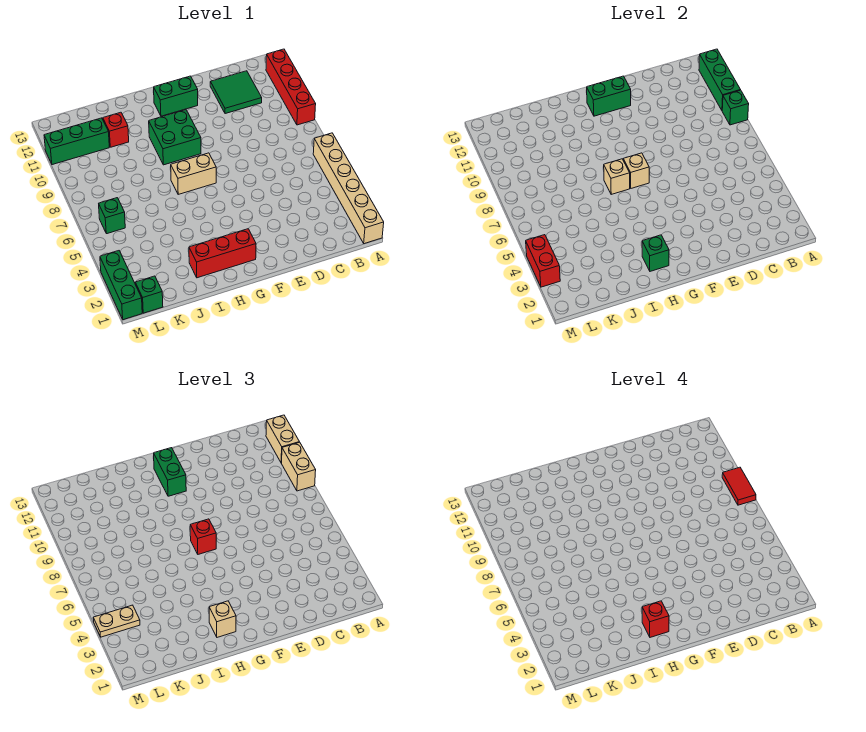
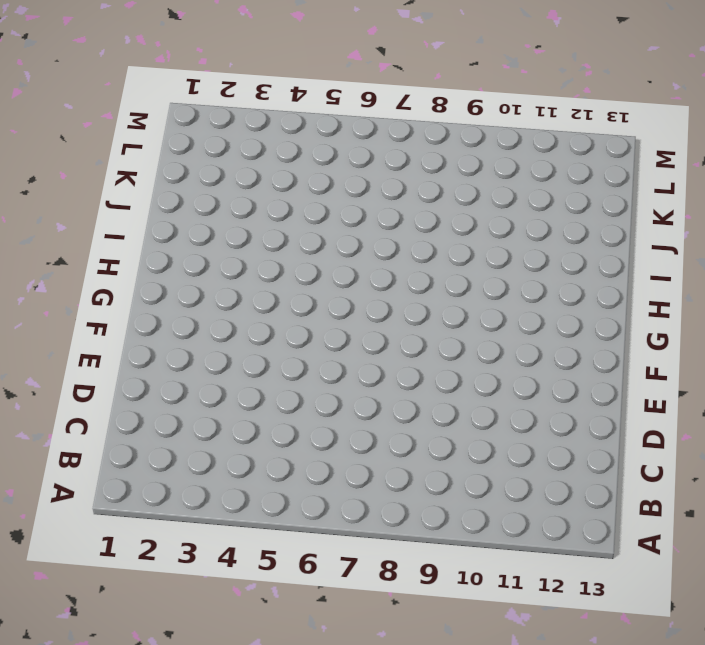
none -> tan 1x6 brick [313,133,384,244]
none -> red 1x4 brick [266,49,316,125]
none -> green 2x2 tile [210,71,262,114]

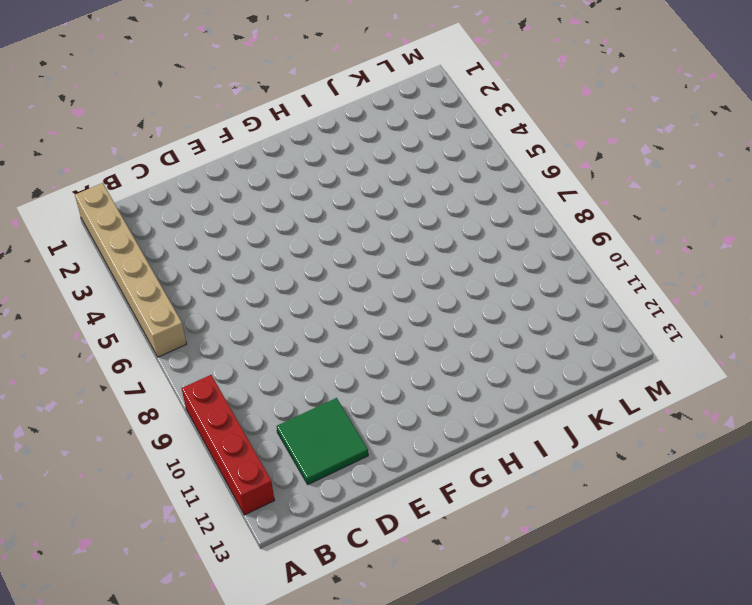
none -> green 1x2 brick [154,76,198,116]
none -> red 1x3 brick [189,229,256,278]
none -> tan 1x2 brick [171,153,216,194]

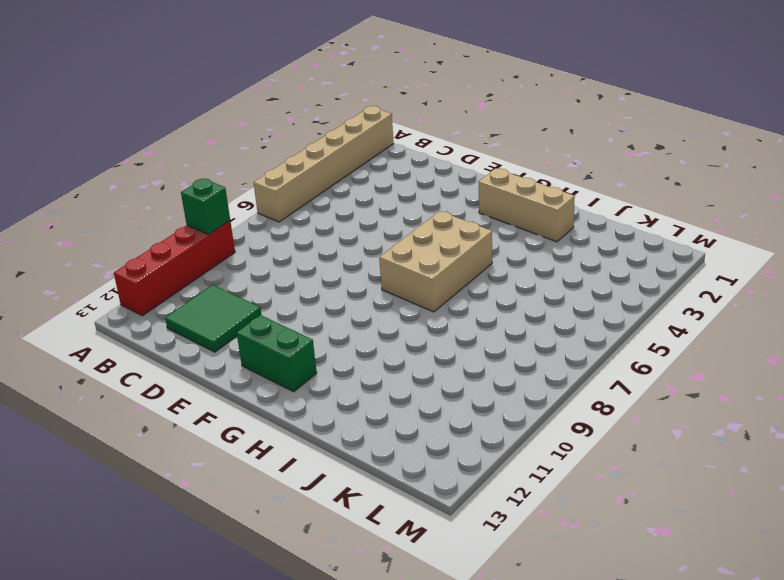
tan 1x3 brick [479,168,575,242] -> red 1x3 brick [189,229,256,278]
tan 2x3 brick [379,211,492,312] -> tan 1x2 brick [171,153,216,194]
none -> green 2x2 brick [149,110,201,165]
none -> red 1x1 brick [103,112,129,147]
none -> green 1x3 brick [44,118,109,165]

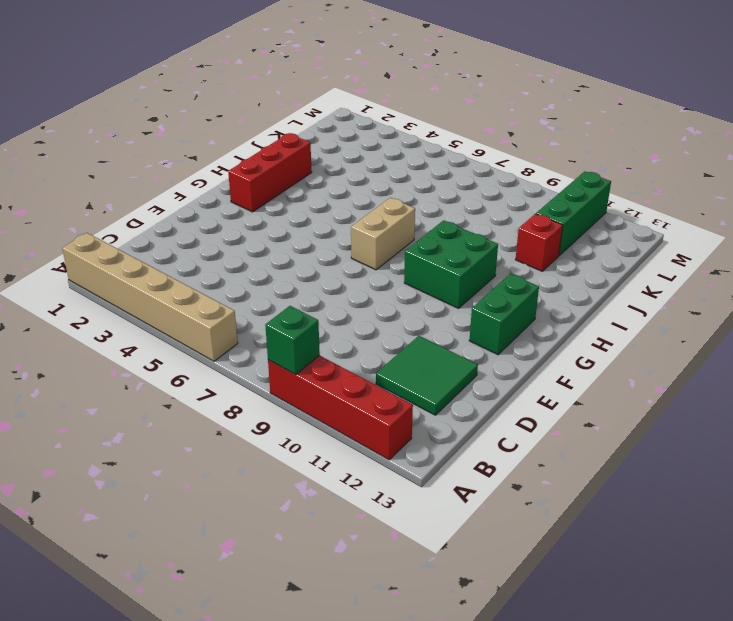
none -> green 1x1 brick [135,276,163,313]
none -> green 1x1 brick [99,198,125,234]
none -> green 1x3 brick [100,251,142,320]

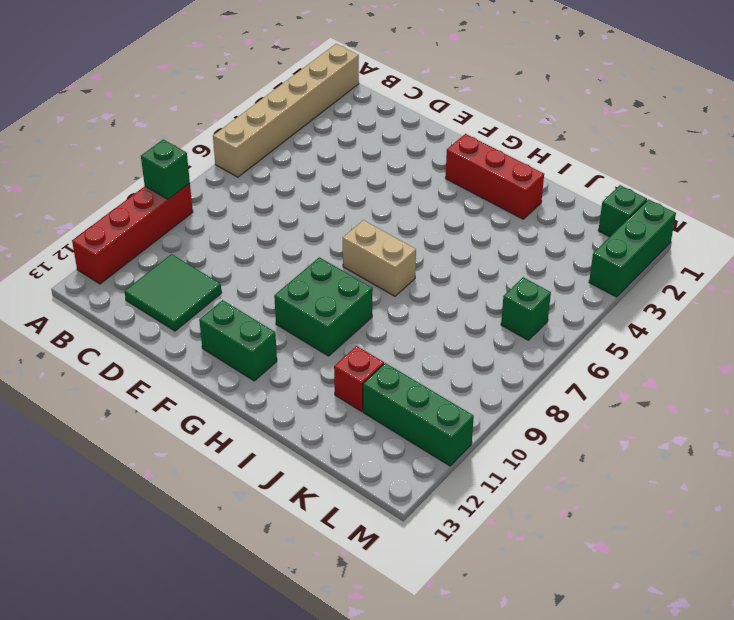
none -> green 1x3 brick [699,49,740,110]
none -> green 1x2 brick [587,76,631,116]
none -> tan 1x1 brick [623,153,649,188]

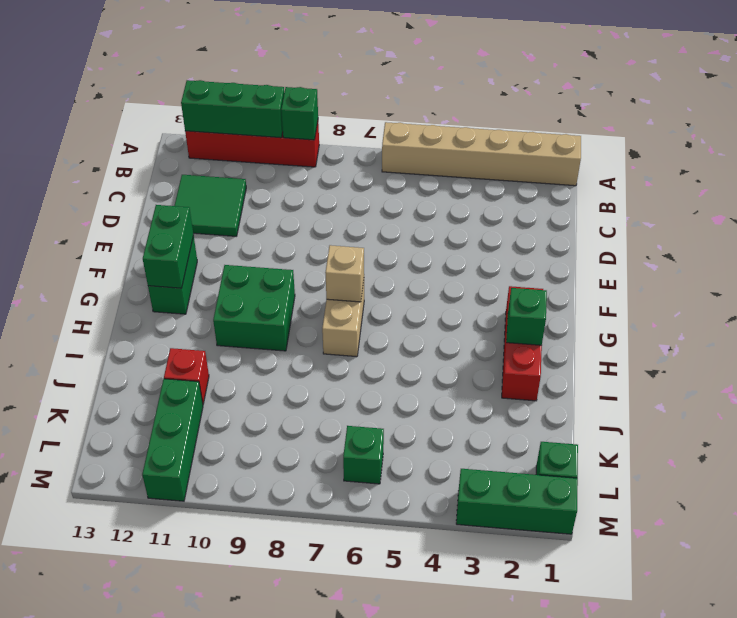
none -> tan 1x1 brick [604,159,630,194]
none -> red 1x2 brick [526,235,560,287]
none -> tan 1x2 brick [282,442,316,491]

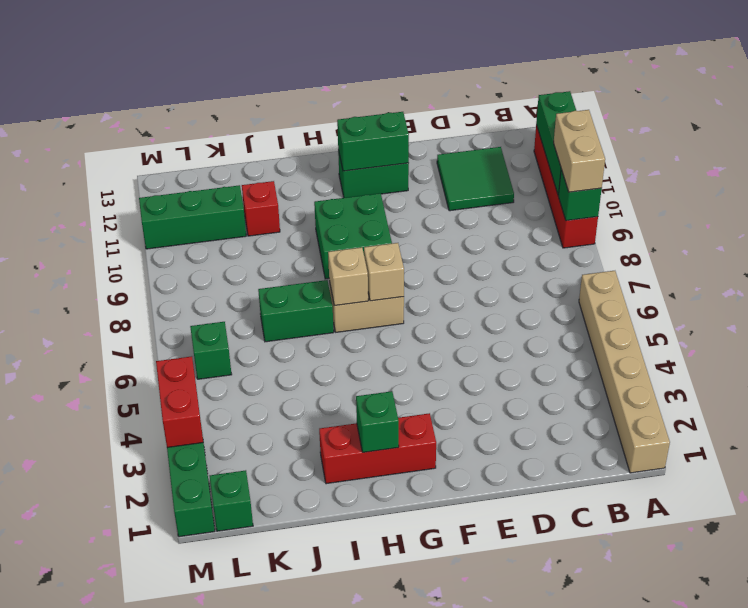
green 1x2 brick [258,280,334,342] -> green 1x2 brick turned to [154,448,186,496]
none -> tan 1x2 brick [266,415,299,463]
none -> red 1x1 brick [190,519,216,554]
none -> tan 1x1 brick [209,601,236,637]

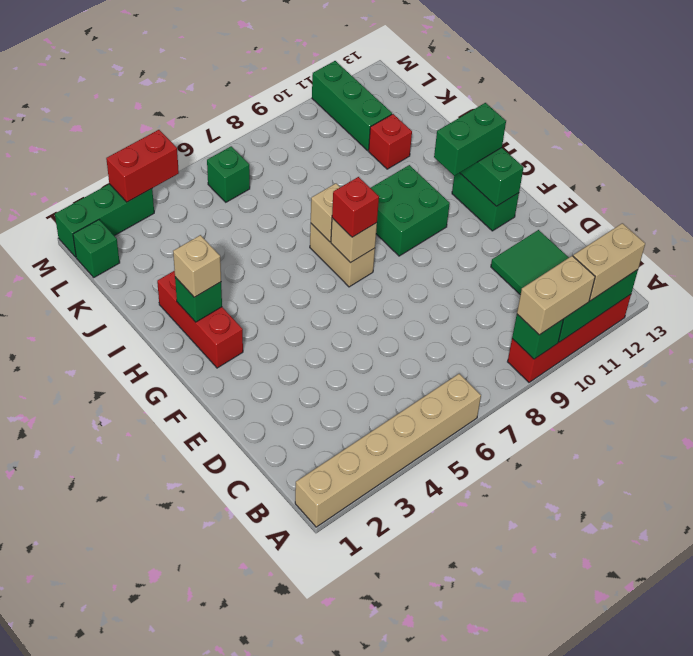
none -> tan 1x2 plate [93,605,140,637]
none -> red 1x2 tile [722,467,756,505]
none -> red 1x1 brick [642,601,669,637]

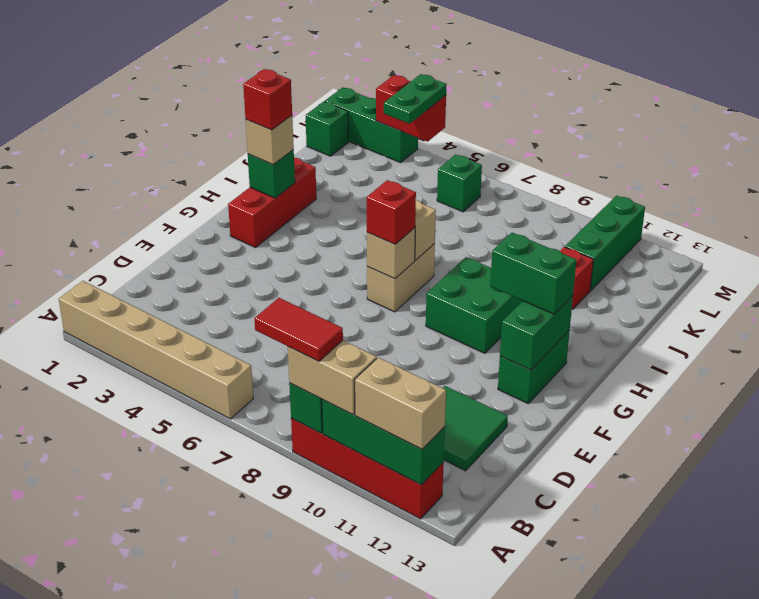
green 1x2 plate [384,74,447,124] -> tan 1x2 plate [93,605,140,637]

